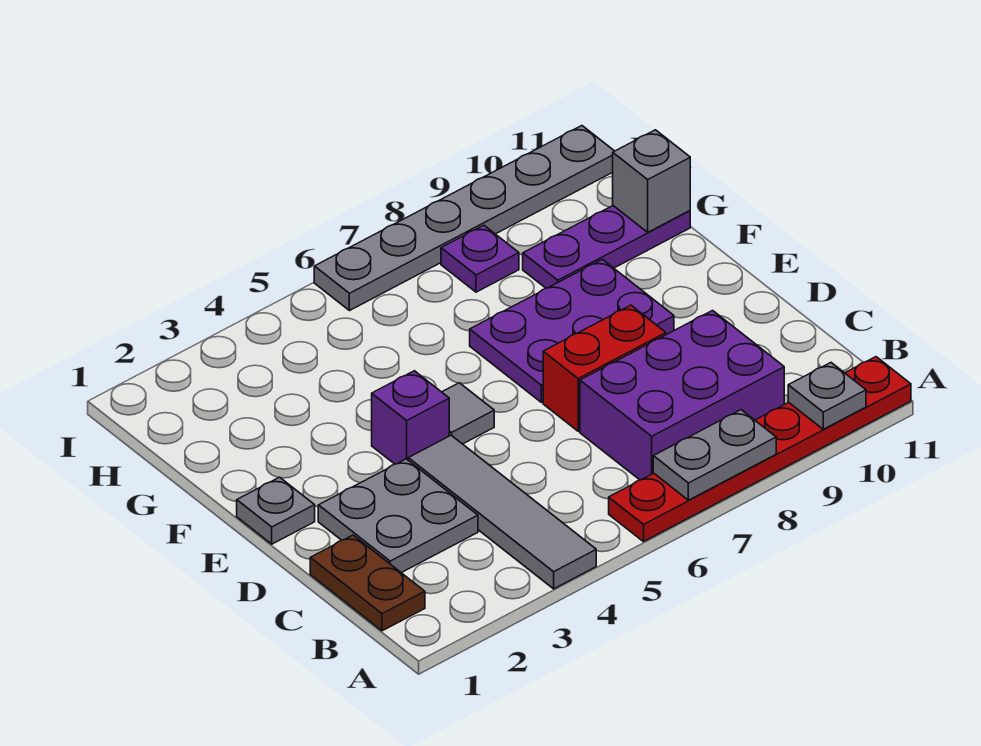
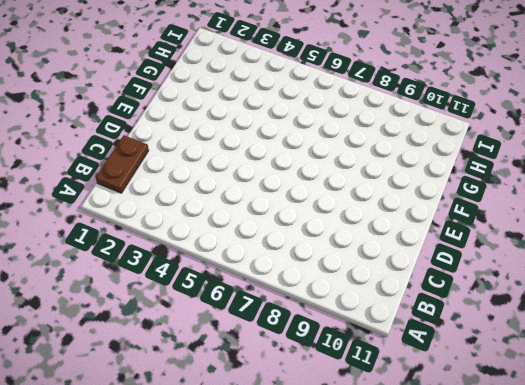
none -> grey 1x4 tile [408,435,596,589]
none -> red 1x6 plate [609,357,911,542]
none -> purple 2x3 brick [580,311,784,480]

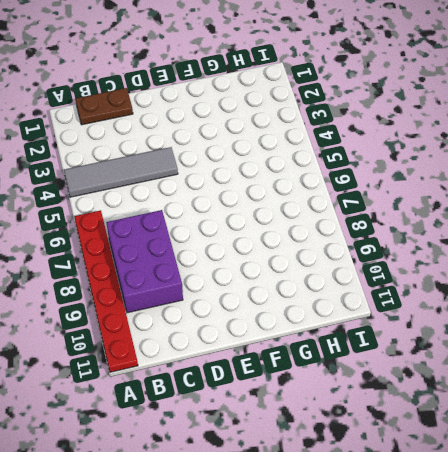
none -> grey 2x2 plate [318,459,478,573]
none -> red 1x2 brick [543,305,666,431]
none -> grey 1x1 plate [237,477,315,544]

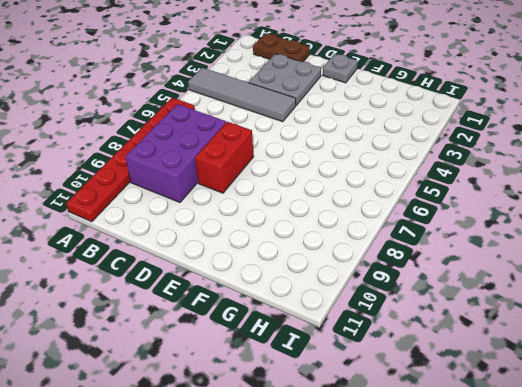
none -> purple 1x1 brick [372,371,449,464]
none -> grey 1x1 tile [442,383,494,444]
none -> purple 2x3 plate [470,259,674,402]

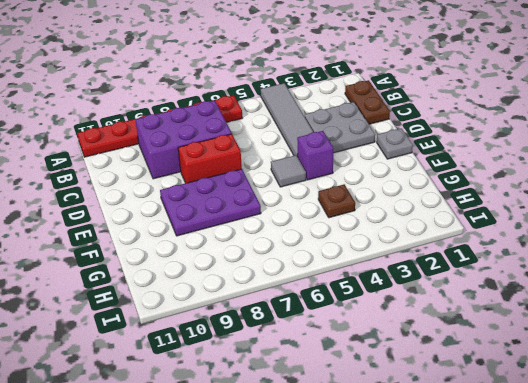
brown 1x1 plate [318,184,355,218] -> none
none -> purple 1x3 plate [523,206,690,288]
none -> purple 1x1 plate [441,225,519,292]
none -> grey 1x6 plate [314,126,614,311]

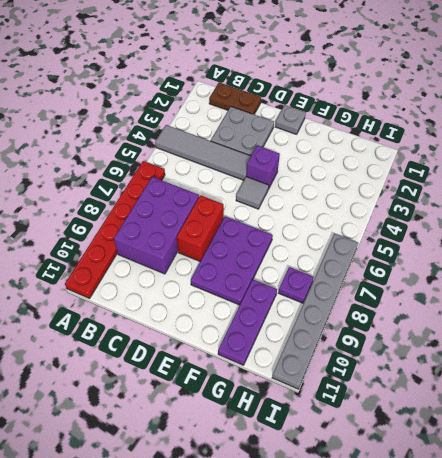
none -> grey 1x2 plate [653,410,776,500]
none -> grey 1x1 plate [788,363,866,429]
none -> grey 1x1 brick [613,130,690,232]

